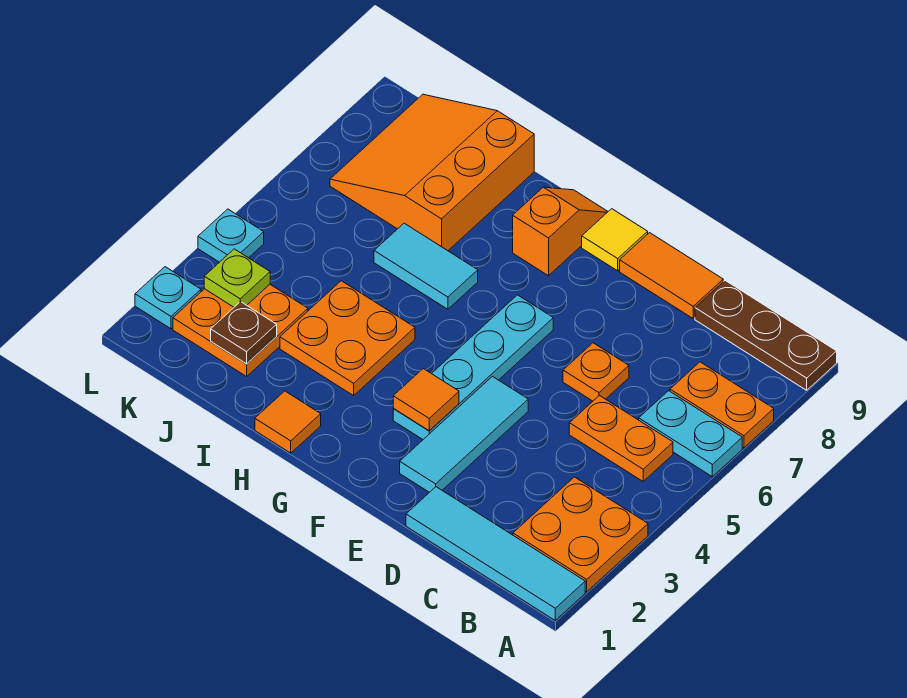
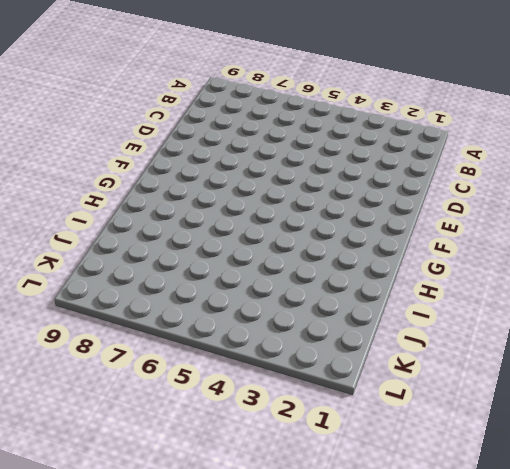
none -> cyan 1x4 tile [406,487,585,620]
none -> orange 2x2 plate [513,477,648,592]
none -> cyan 1x2 plate [639,391,742,477]

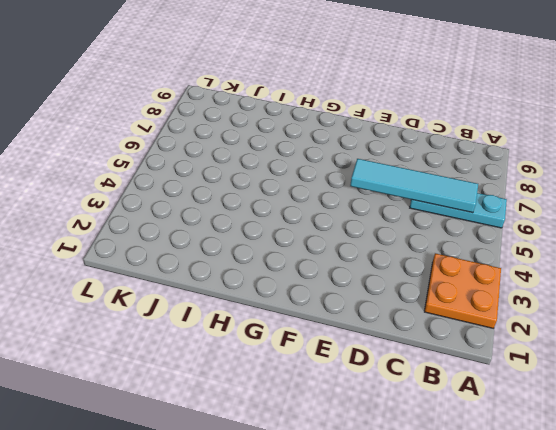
cyan 1x3 plate [410,193,507,228] -> cyan 1x2 plate [639,391,742,477]
cyan 1x4 tile [350,159,478,213] -> cyan 1x4 tile moved to [406,487,585,620]
none -> orange 1x2 plate [670,362,774,448]
none -> brown 1x3 plate [695,281,837,390]
none -> orange 1x2 plate [569,396,673,481]

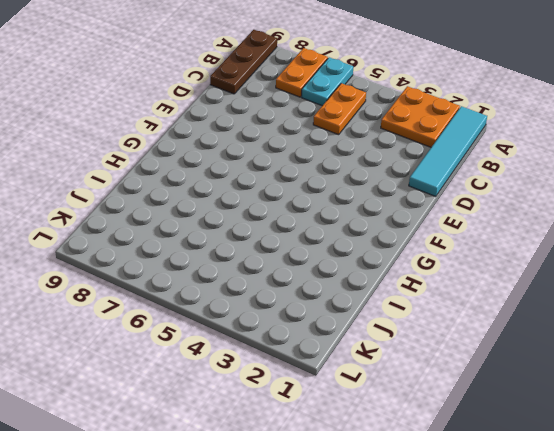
none -> orange 1x1 plate [563,343,629,401]
none -> orange 1x2 tile [620,233,723,318]
none -> cyan 1x3 tile [400,376,528,492]

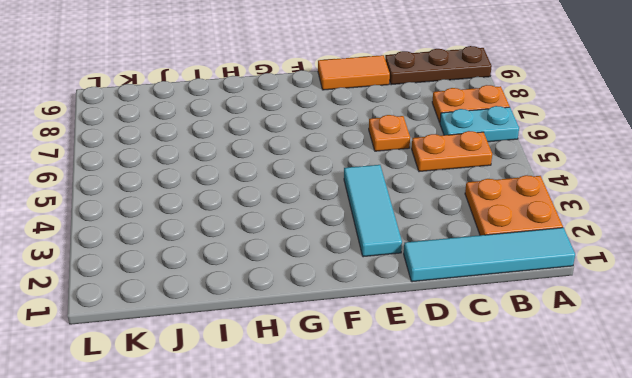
none -> cyan 1x4 plate [393,295,553,439]
none -> yellow 1x1 tile [582,209,648,271]
none -> orange 1x2 slope [513,187,608,276]

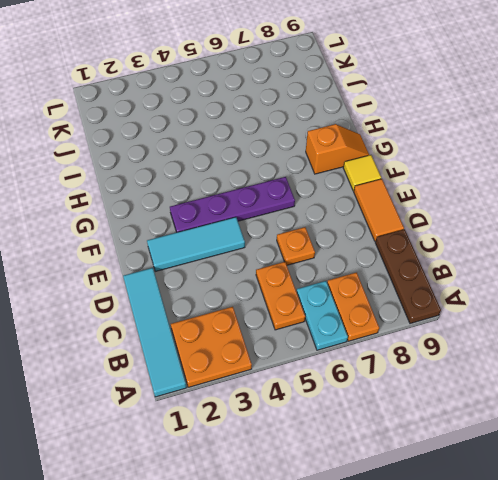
purple 1x4 plate [170,177,295,232] -> cyan 1x4 plate [393,295,553,439]
none -> orange 1x1 tile [255,391,321,453]
none -> orange 2x2 plate [280,281,415,396]
none -> cyan 1x2 tile [374,223,478,309]

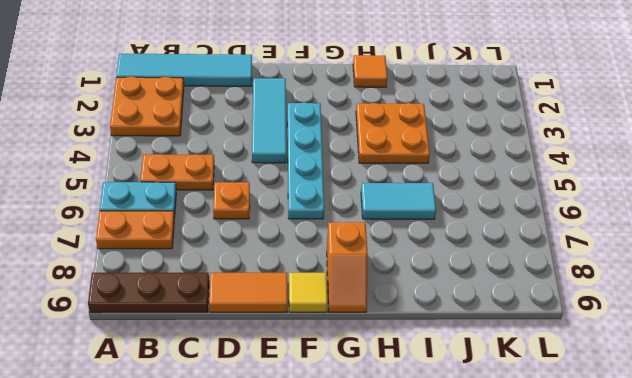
none -> orange 3x3 slope [330,94,534,251]
none -> orange 2x2 plate [173,285,308,376]
none -> cyan 1x1 plate [135,267,201,329]

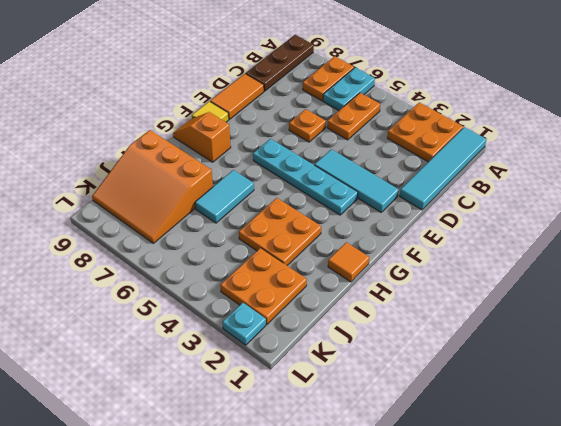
none -> cyan 1x1 plate [198,209,264,262]
none -> orange 1x1 tile [393,369,459,431]
none -> brown 1x1 plate [211,302,277,364]

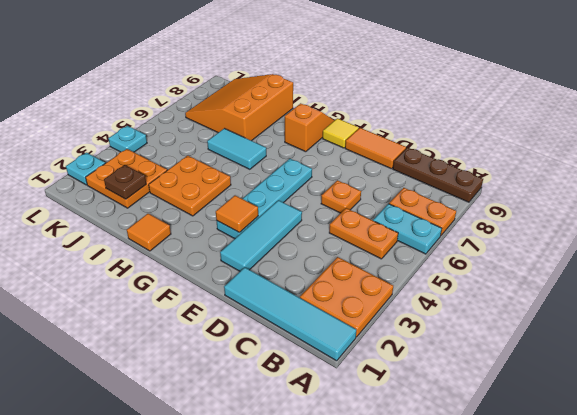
none -> lime 1x1 plate [204,249,270,307]

